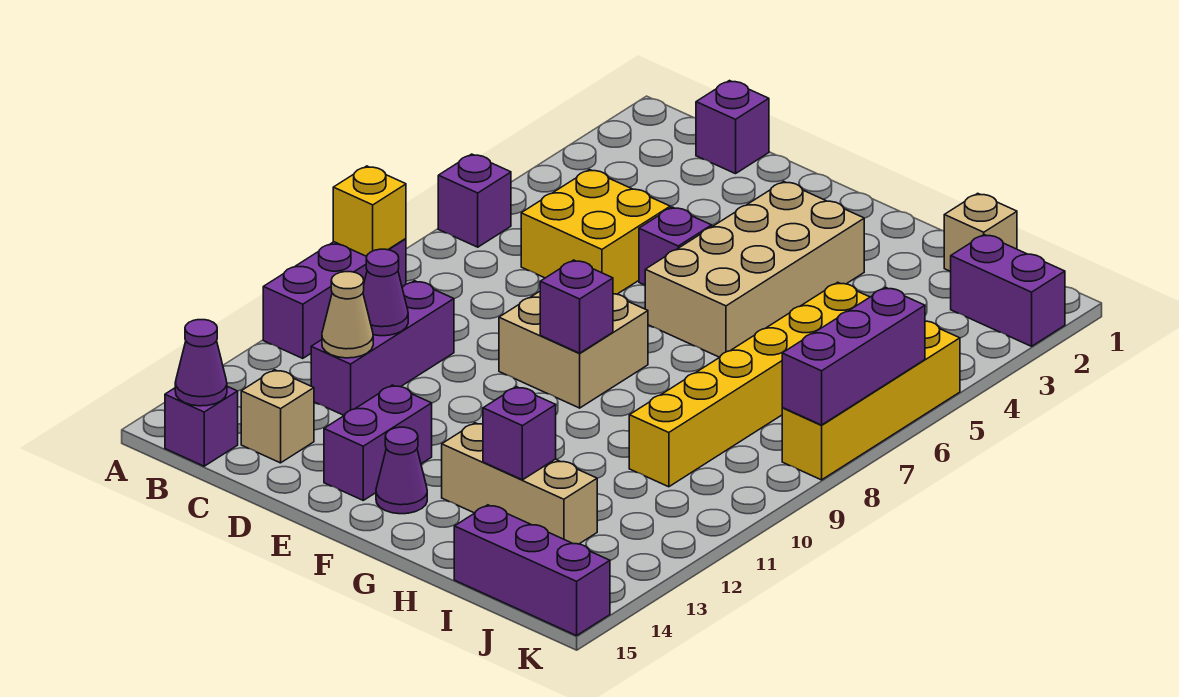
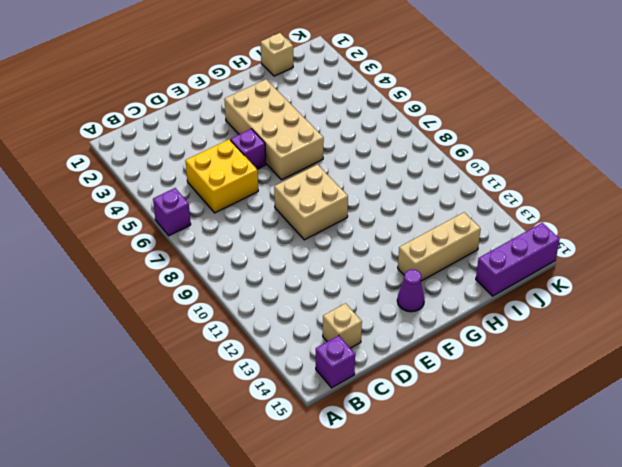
none -> purple 1x3 brick [263,239,406,359]
none -> purple 1x1 brick [696,81,769,174]
none -> purple 1x3 brick [311,281,454,415]

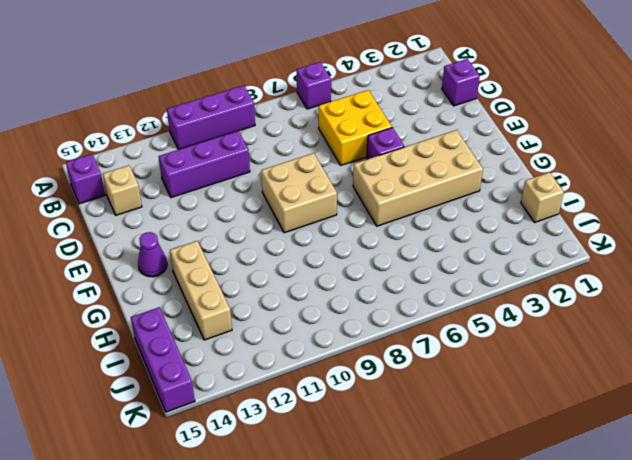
none -> purple 1x2 brick [324,385,432,500]
none -> yellow 1x6 brick [629,282,870,487]
none -> purple 1x2 brick [951,235,1065,346]

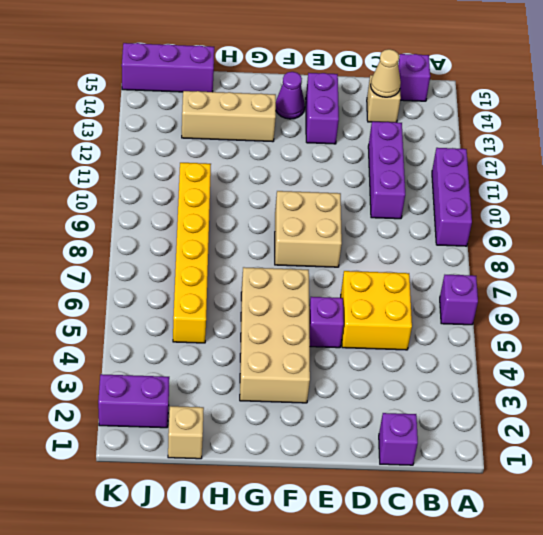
tan 1x1 cone [371,49,401,97] -> tan 1x1 cone moved to [322,272,373,358]
none -> yellow 1x4 brick [782,321,960,480]
none -> yellow 1x1 brick [333,166,406,256]
none -> purple 1x1 cone [175,320,227,406]

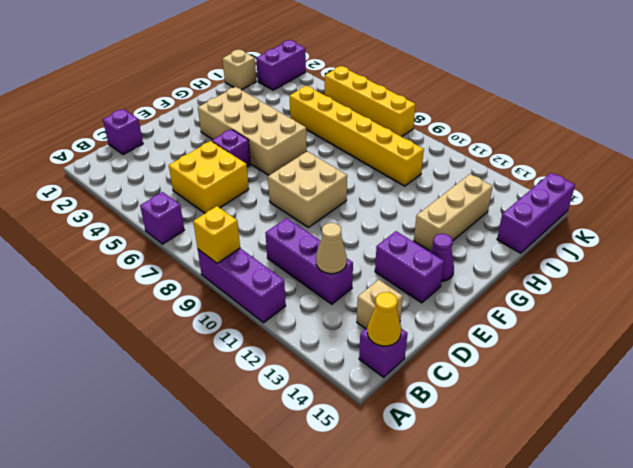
yellow 1x1 cone [367,292,401,346] -> purple 1x1 cone [175,320,227,406]
none -> purple 1x1 cone [363,249,408,336]
none -> purple 1x1 brick [540,260,613,353]
none -> purple 1x1 brick [483,387,556,480]

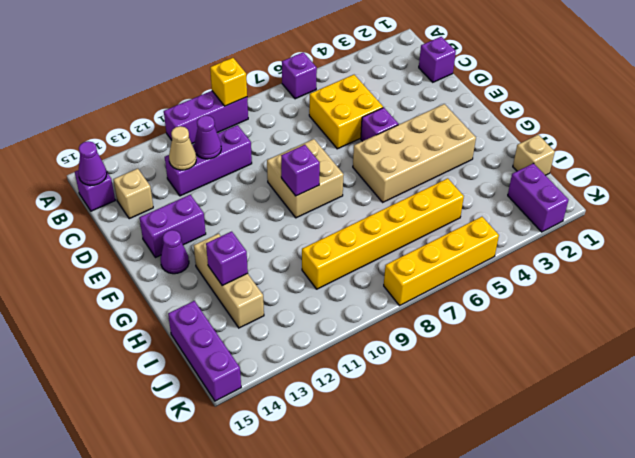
none -> purple 1x3 brick [782,287,925,425]

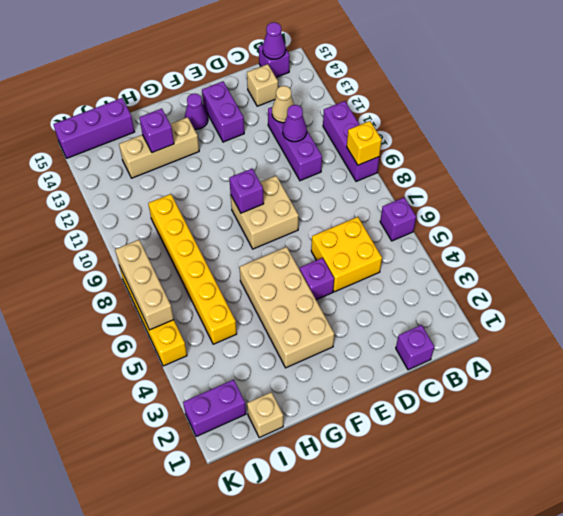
tan 1x3 brick [115,240,174,330] -> purple 1x3 brick [782,287,925,425]

